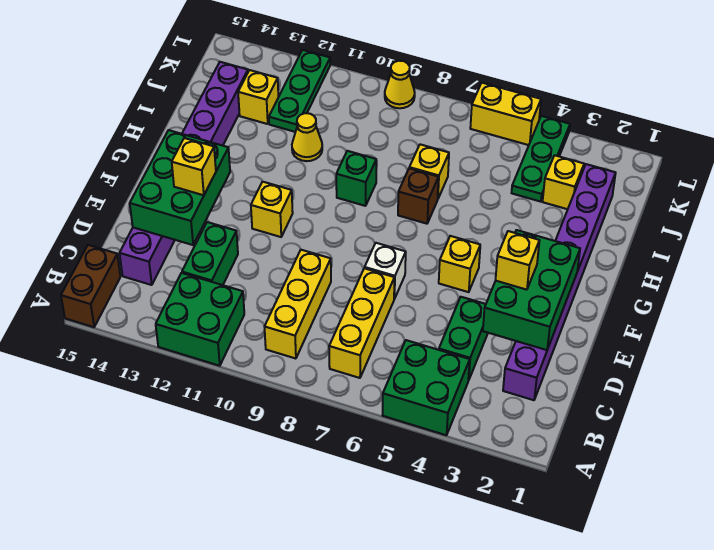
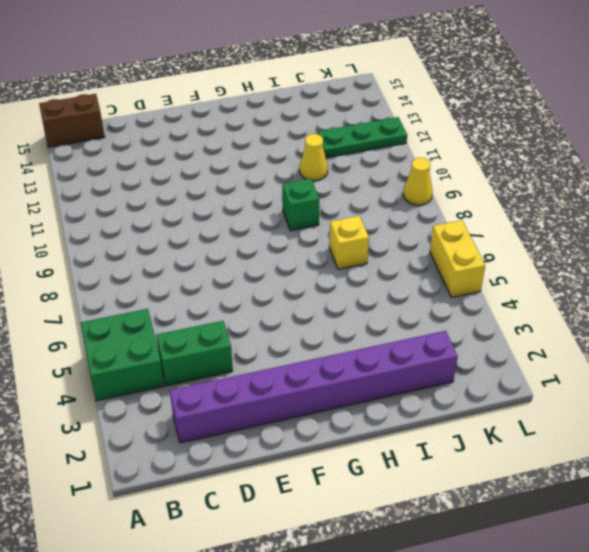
none -> green 2x2 brick [156,273,244,366]
none -> yellow 1x3 brick [329,268,394,378]
none -> yellow 1x3 brick [265,250,331,359]

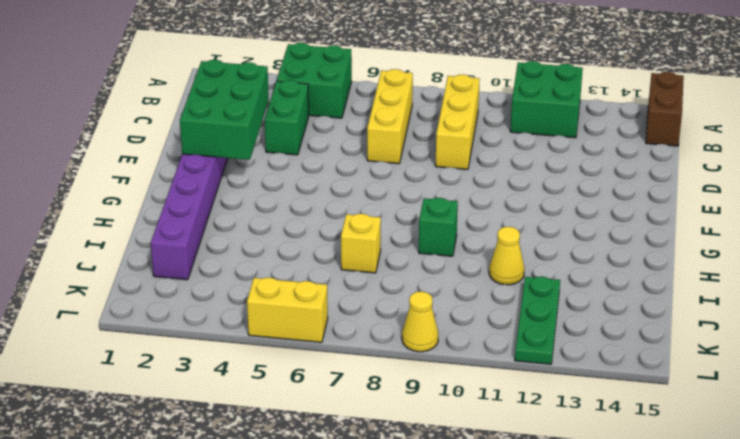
none -> green 1x2 brick [182,222,238,285]
none -> purple 1x8 brick [120,62,248,285]
none -> white 1x1 brick [365,243,406,299]

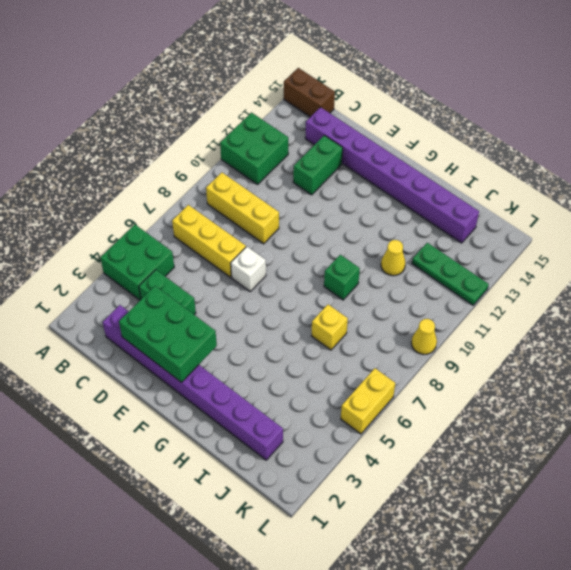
green 1x2 brick [293,135,343,195] -> green 1x2 brick turned to [182,222,238,285]
none -> yellow 1x1 brick [439,236,480,292]
none -> yellow 1x1 brick [251,182,293,237]
none -> brown 1x1 brick [398,168,438,224]

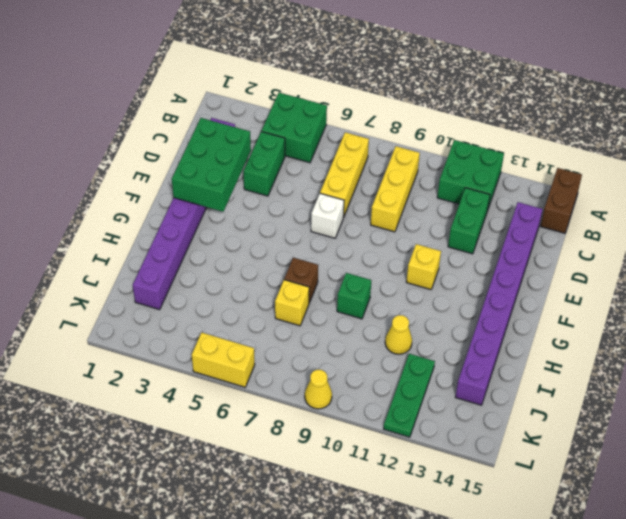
none -> yellow 1x1 brick [439,236,480,292]
none -> yellow 1x1 brick [543,155,584,209]
none -> green 1x3 plate [512,116,570,202]

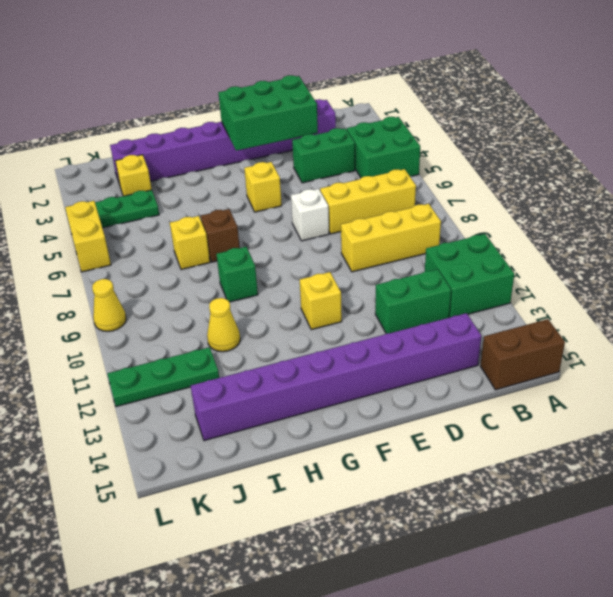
none -> yellow 1x1 brick [238,70,278,124]
none -> green 2x3 brick [130,130,230,245]
none -> yellow 1x1 brick [496,231,539,290]

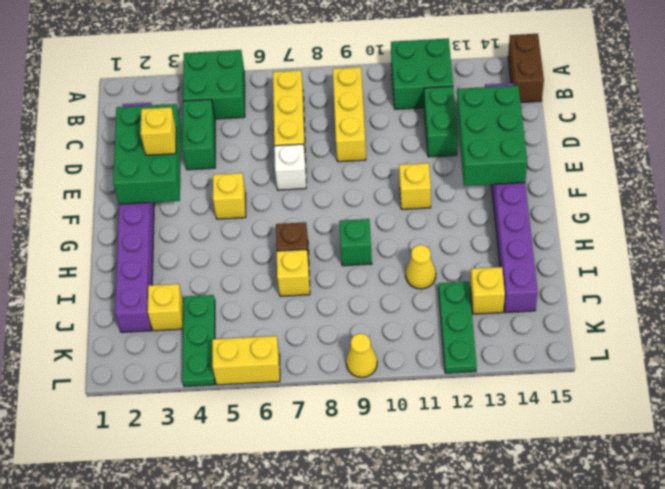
none -> yellow 1x1 brick [172,138,216,195]

